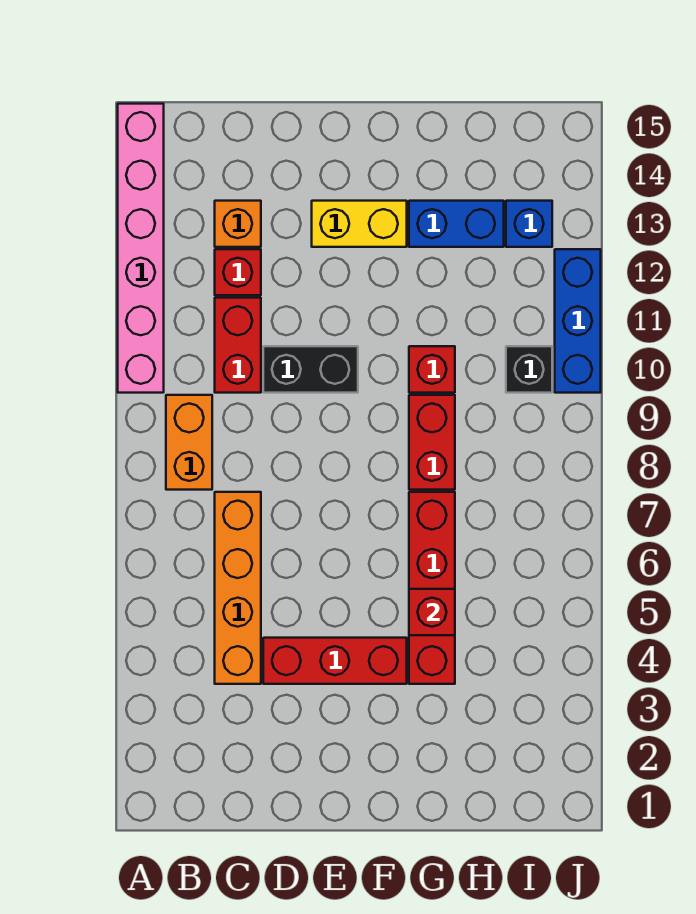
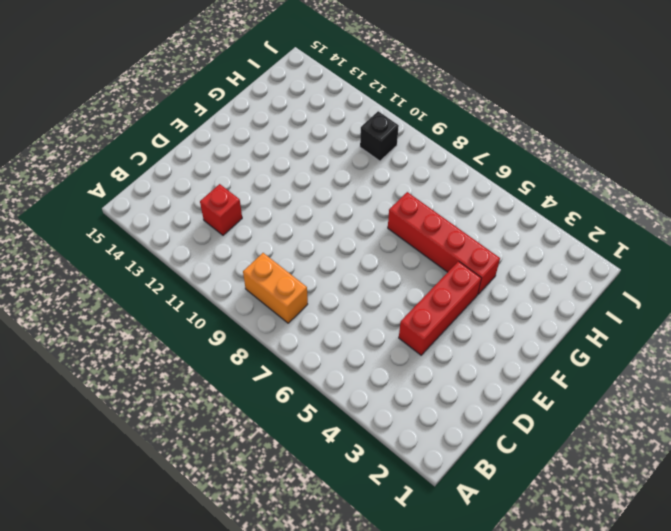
none -> pink 1x6 brick [118,104,164,393]
none -> orange 1x4 brick [215,492,261,684]
none -> red 1x2 brick [215,298,261,393]

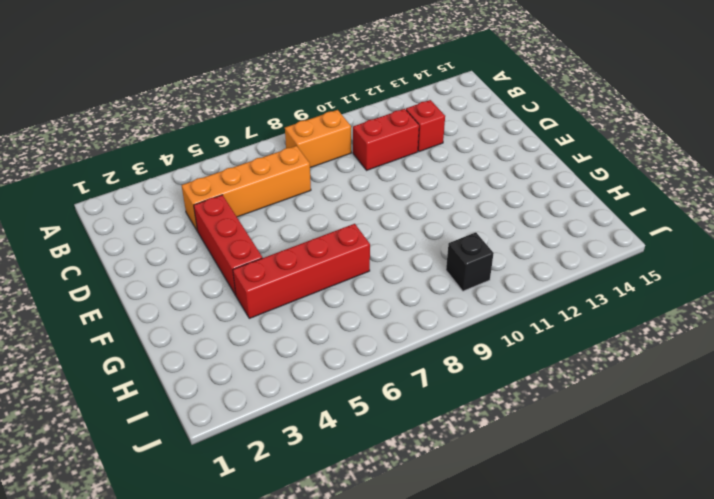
none -> pink 1x6 brick [118,104,164,393]
none -> orange 1x1 brick [215,201,261,247]
none -> black 1x2 brick [263,346,358,393]

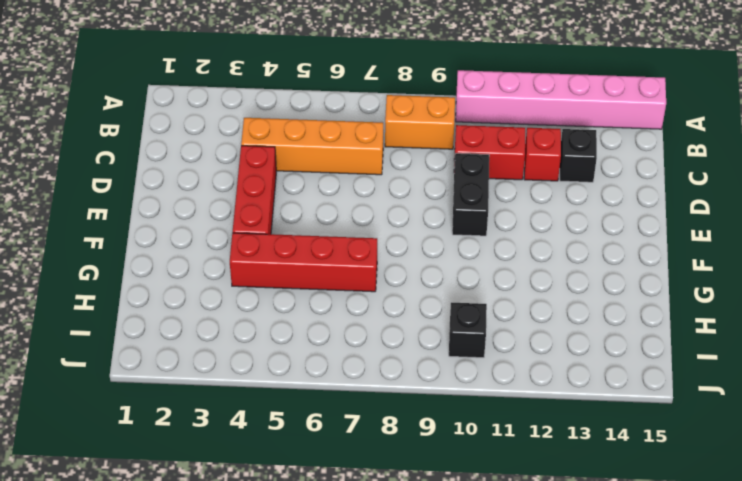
black 1x1 brick [560,129,597,182] -> orange 1x1 brick [215,201,261,247]
none -> yellow 1x2 brick [312,201,407,247]
none -> red 1x2 brick [409,395,455,490]
none -> red 1x1 brick [409,346,455,393]

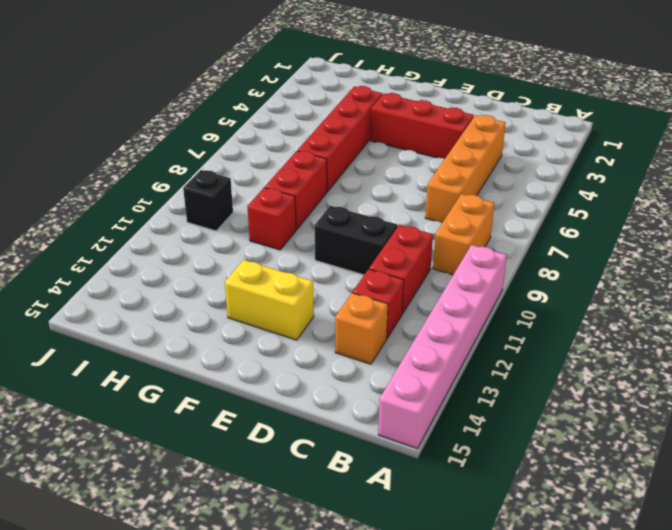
none -> blue 1x2 brick [409,201,504,247]
none -> blue 1x1 brick [506,201,552,247]
none -> blue 1x3 brick [555,249,601,393]

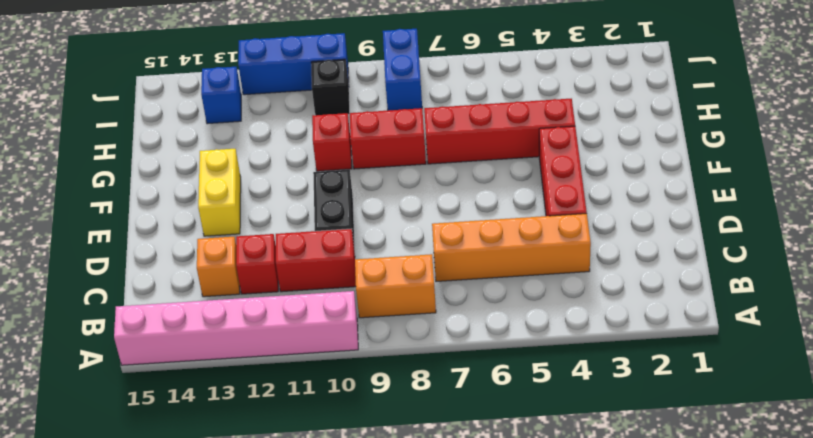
blue 1x2 brick [383,29,422,110] -> blue 1x2 brick moved to [409,201,504,247]
none -> red 1x1 brick [409,589,455,635]

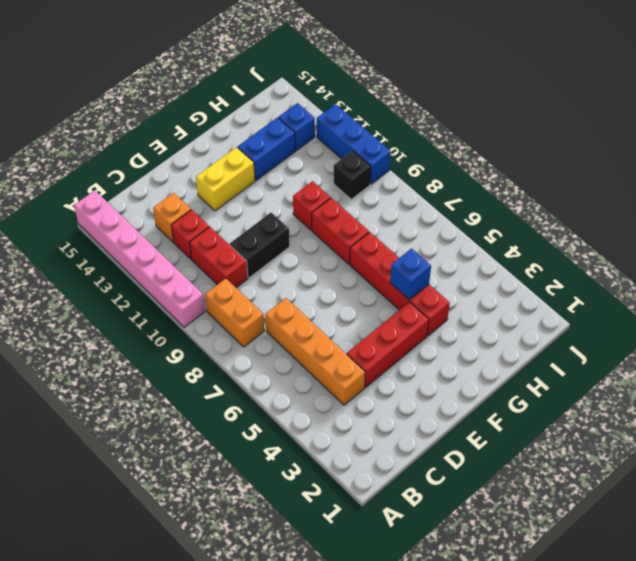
blue 1x1 brick [390,249,431,300] -> red 1x1 brick [409,589,455,635]

